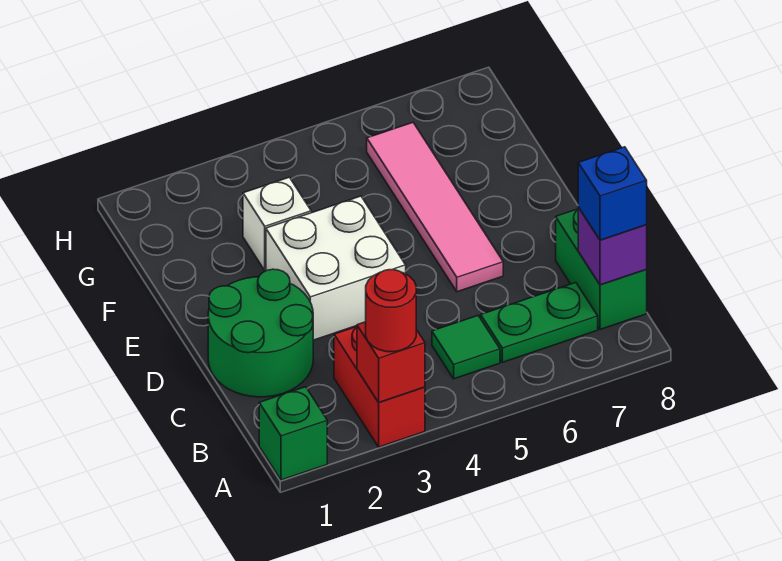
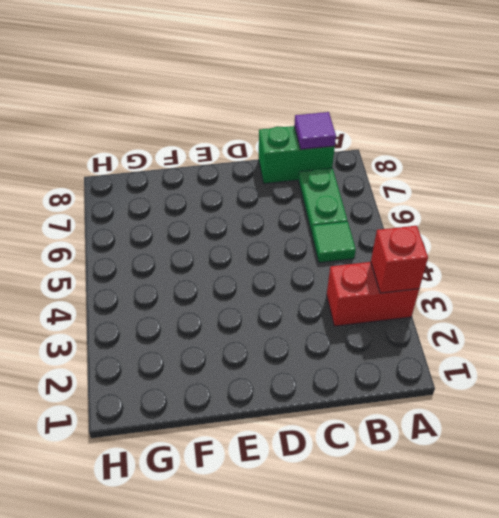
purple 1x1 tile [294,112,336,149] -> purple 1x1 brick [578,207,647,285]
none -> green 1x1 brick [259,387,327,480]
none -> green 2x2 round brick [208,269,313,397]
none -> white 2x2 brick [266,196,406,340]

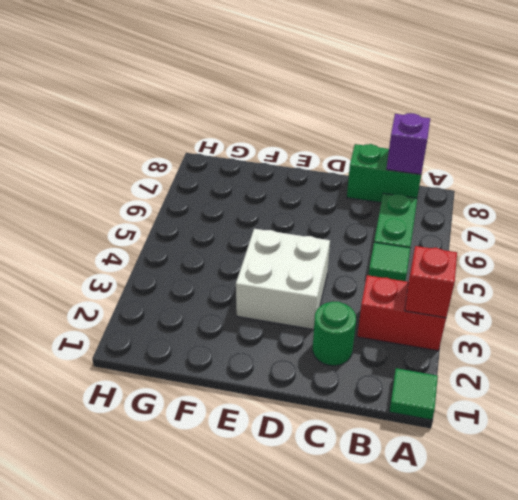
green 1x1 tile [389,368,438,420] -> green 1x1 brick [259,387,327,480]
green 1x1 round brick [313,302,356,366] -> green 2x2 round brick [208,269,313,397]
none -> pink 1x4 tile [367,123,503,292]
none -> white 1x1 brick [243,177,311,270]
none -> red 1x1 round brick [366,270,416,352]

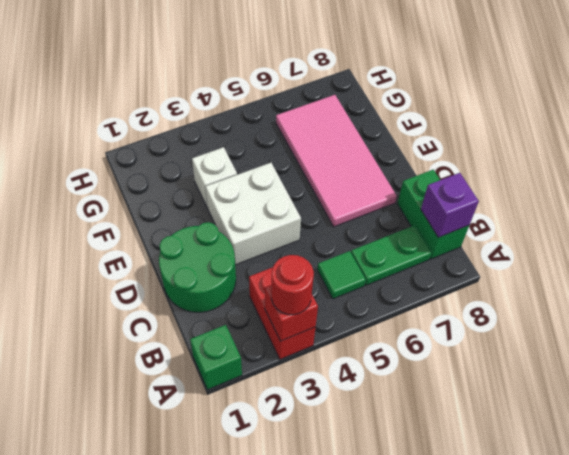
pink 2x4 tile [276,95,397,227] -> pink 1x4 tile [367,123,503,292]
none -> blue 1x1 brick [578,147,647,240]

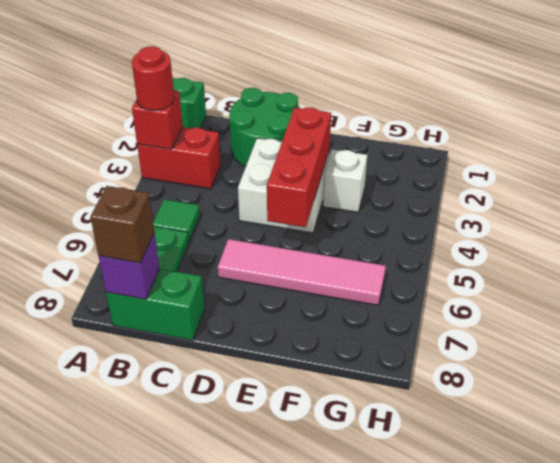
brown 1x1 brick [90,186,154,263] -> blue 1x1 brick [578,147,647,240]
red 1x3 brick [267,108,331,227] -> none

